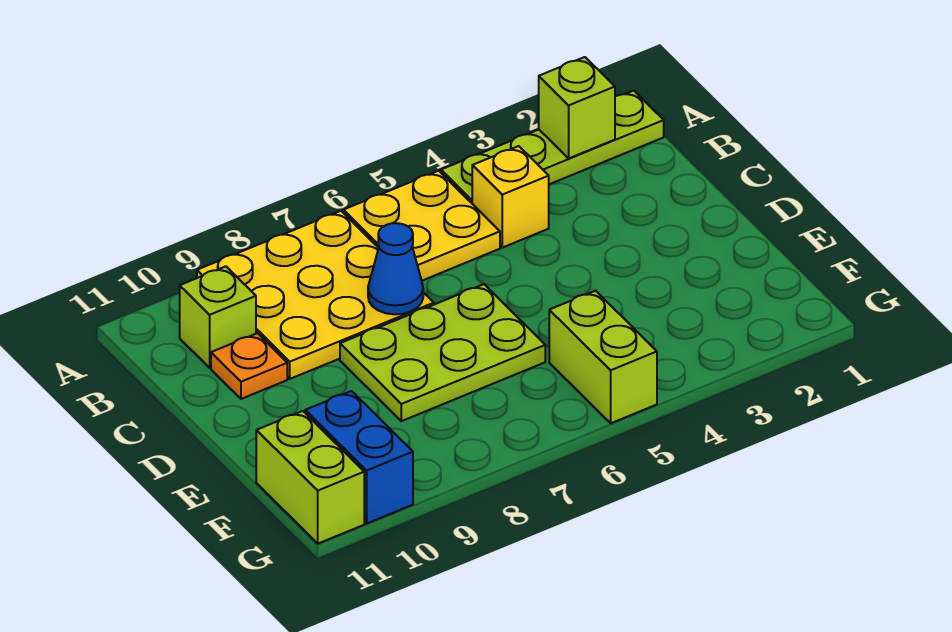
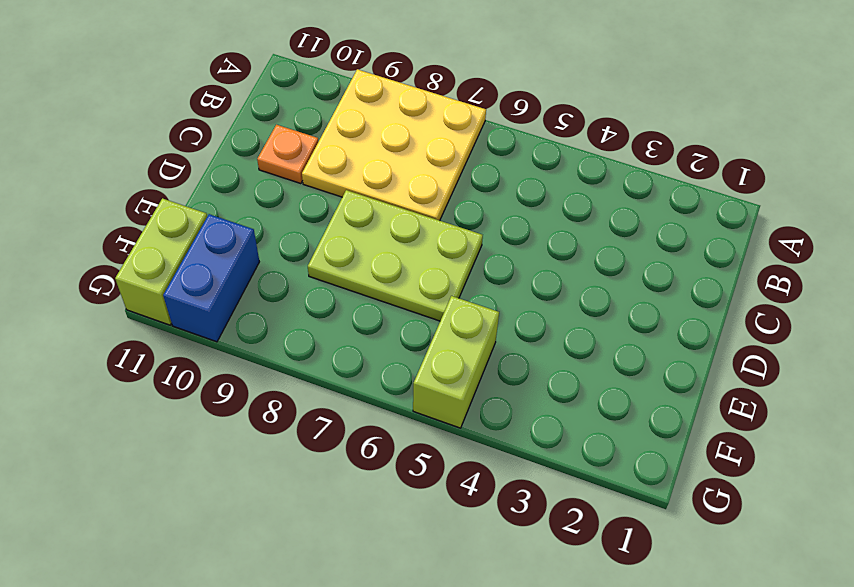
none -> lime 1x4 plate [441,91,664,203]
none -> yellow 2x2 plate [343,171,500,281]
none -> yellow 1x1 brick [472,146,549,248]

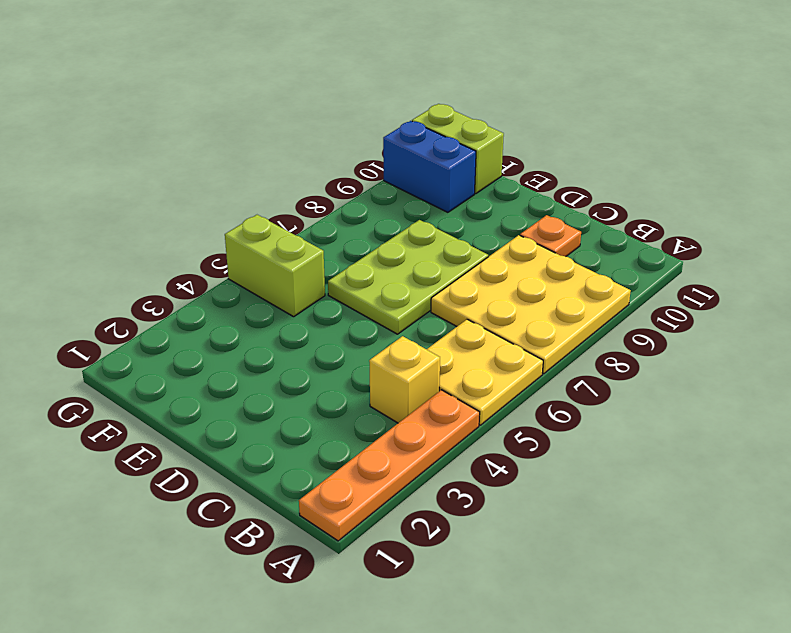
orange 1x4 plate [299,390,480,541] -> lime 1x4 plate [441,91,664,203]
none -> lime 1x1 brick [179,266,256,368]
none -> lime 1x1 brick [539,57,615,158]
none -> blue 1x1 cone [368,223,423,314]

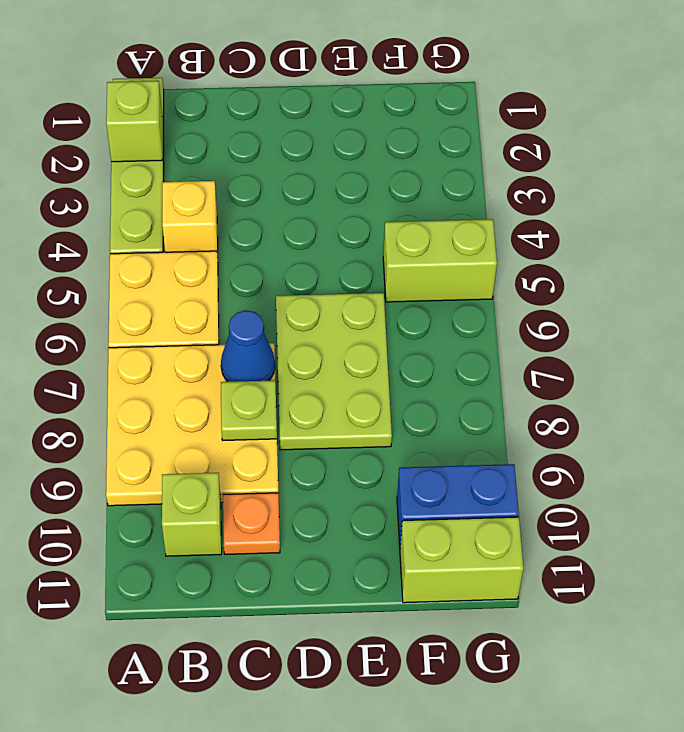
lime 1x1 plate [221,380,277,440] -> none

